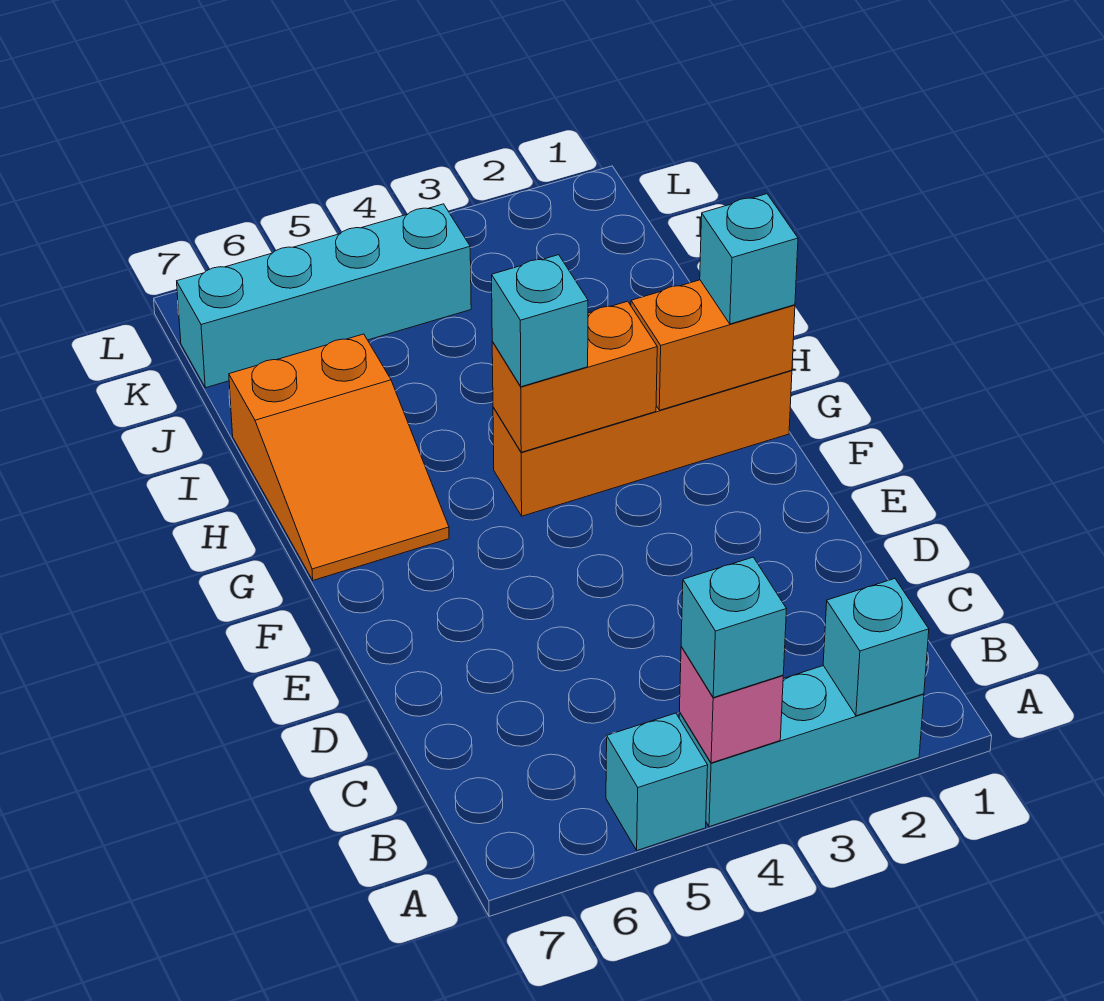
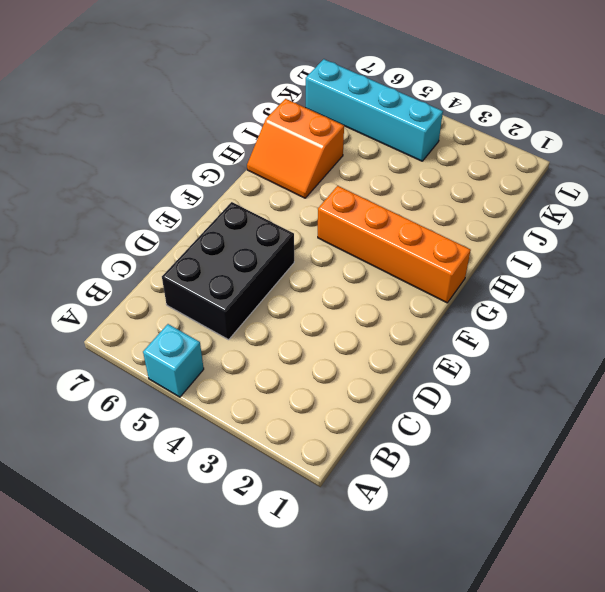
black 2x3 brick [162,202,294,340] -> none
orange 2x2 slope [247,99,344,198] -> orange 2x3 slope [229,334,449,580]
none -> cyan 1x3 brick [679,666,924,827]
none -> cyan 1x1 brick [823,579,929,716]
none -> pink 1x1 brick [680,647,783,763]

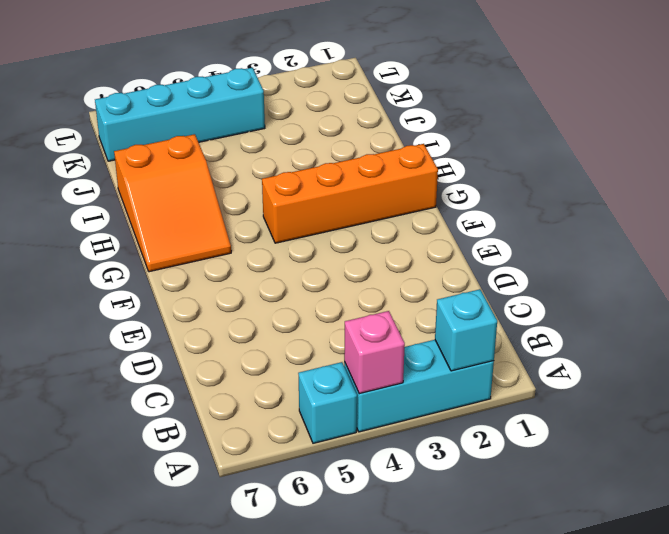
none -> orange 1x2 brick [631,280,795,410]
none -> orange 1x2 brick [492,301,657,452]
none -> cyan 1x1 brick [681,557,786,698]

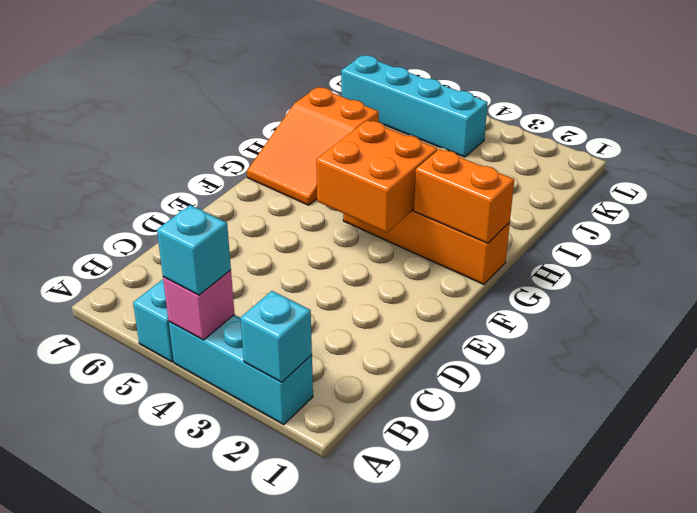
orange 2x2 brick [316,120,437,233] -> orange 1x2 brick [492,301,657,452]
none -> cyan 1x1 brick [700,194,798,324]
none -> cyan 1x1 brick [492,255,588,387]

